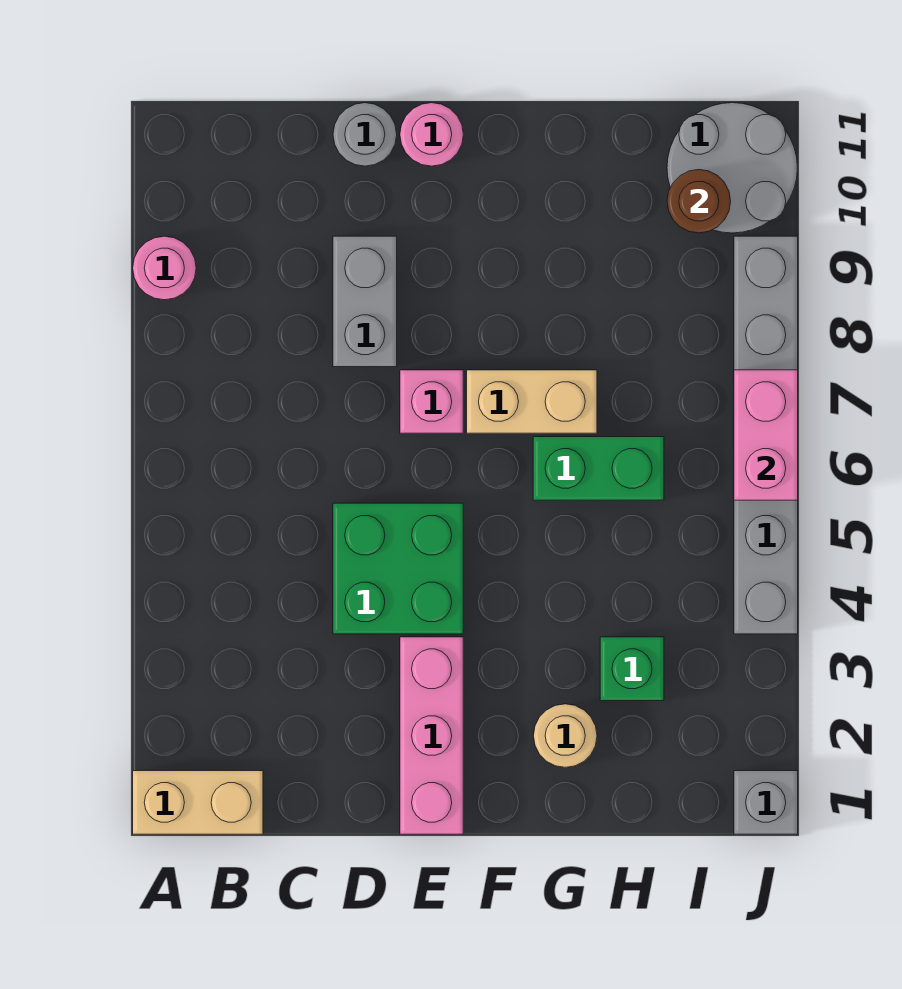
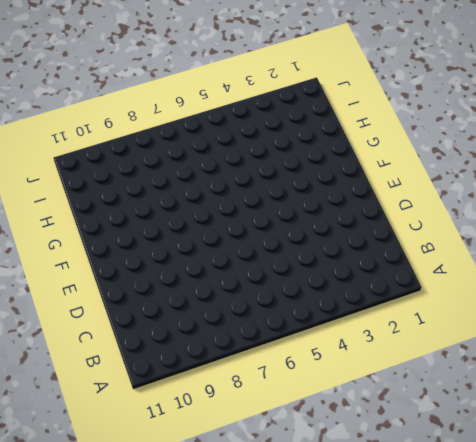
none -> tan 1x2 brick [133,771,263,834]
none -> pink 1x1 round brick [133,236,196,300]
none -> green 2x2 brick [333,503,463,634]

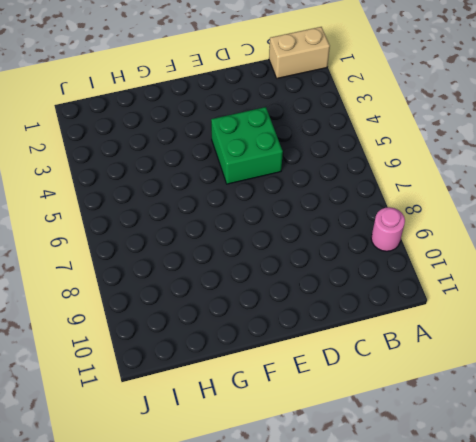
none -> grey 1x2 brick [333,236,397,367]
none -> grey 1x1 round brick [333,103,397,166]
none -> pink 1x3 brick [400,637,463,834]

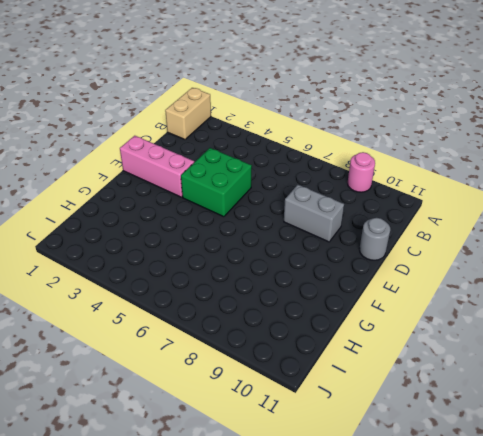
none -> pink 1x1 brick [400,370,463,433]
none -> pink 1x1 round brick [400,103,463,166]
none -> tan 1x2 brick [467,370,597,433]

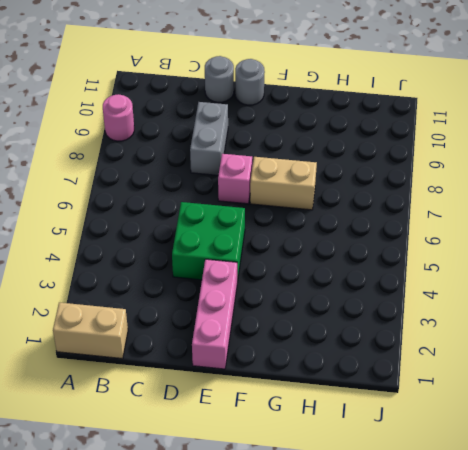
grey 1x1 round brick [235,59,265,105] -> pink 1x1 round brick [400,103,463,166]
none -> tan 1x1 round brick [534,704,597,767]
none -> green 1x2 brick [533,437,664,500]
none -> green 1x1 brick [600,637,664,701]

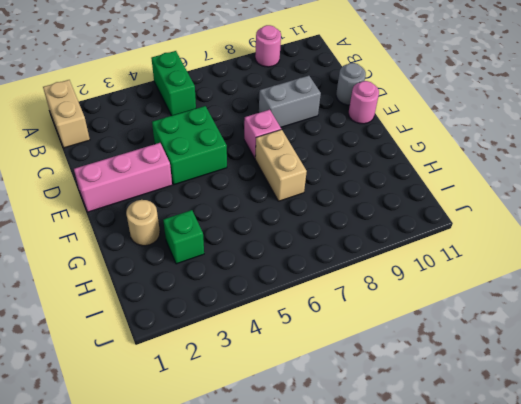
green 1x2 brick [151,51,196,116] -> green 1x2 brick moved to [533,437,664,500]
none -> grey 2x2 round brick [667,103,797,233]
none -> grey 1x1 brick [734,771,798,834]
none -> grey 1x6 brick [734,236,798,634]

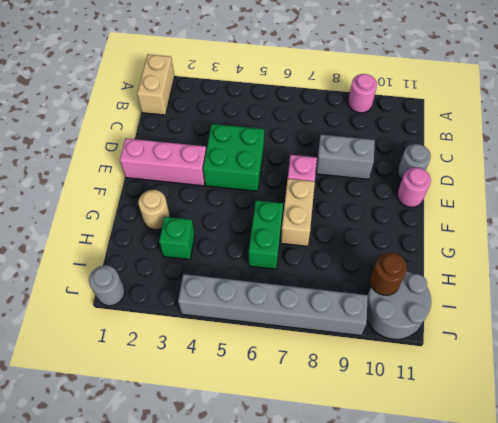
grey 1x1 round brick [89,265,125,306] -> grey 1x1 brick [734,771,798,834]
none -> pink 1x2 brick [734,370,798,500]

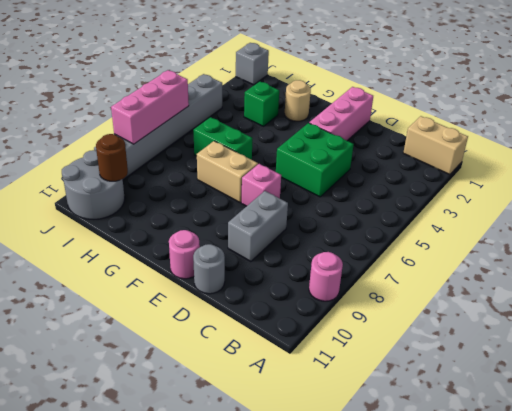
pink 1x3 brick [111,70,189,144] -> pink 1x2 brick [734,370,798,500]

